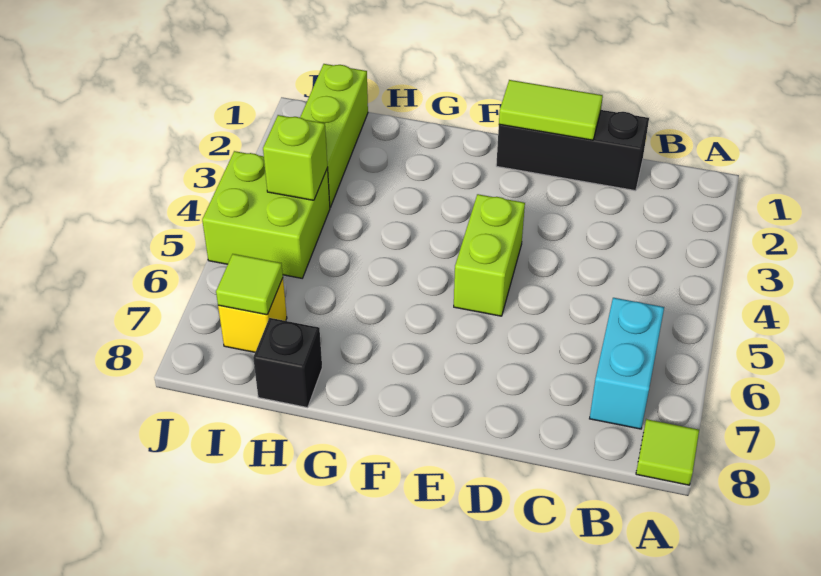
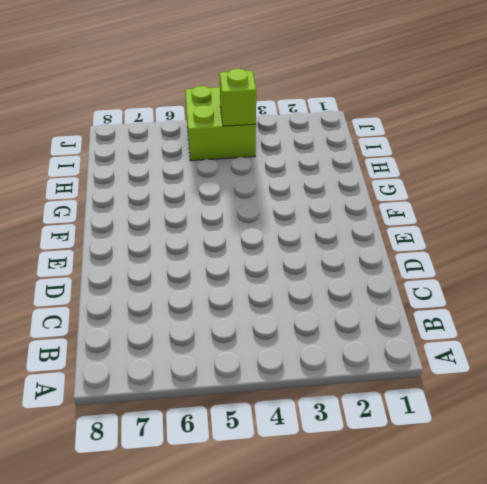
none -> lime 1x1 tile [636,419,699,485]
none -> cyan 1x2 brick [590,298,664,429]

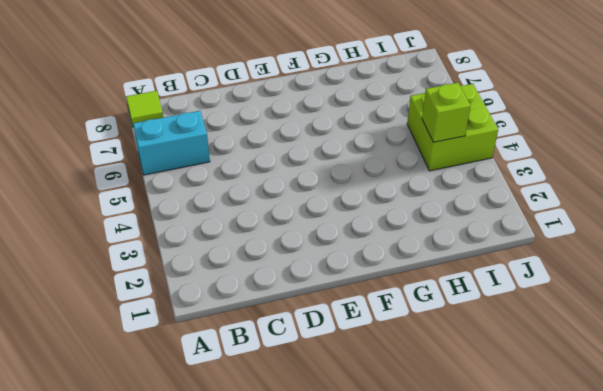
cyan 1x2 brick [133,111,210,175] -> cyan 1x2 brick turned to [590,298,664,429]
none -> black 1x3 brick [496,110,649,191]
none -> lime 1x2 brick [454,194,525,316]

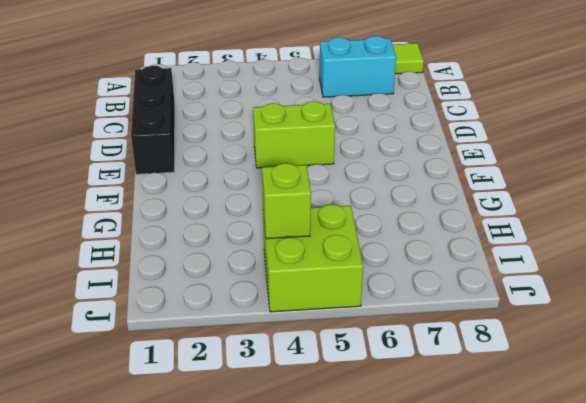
none -> black 1x1 brick [253,318,322,408]
none -> lime 1x3 brick [300,64,368,207]

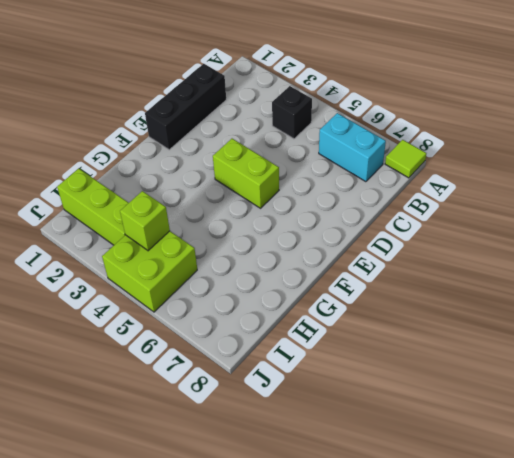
black 1x1 brick [272,86,312,139] -> black 1x1 brick moved to [253,318,322,408]
none -> yellow 1x1 brick [218,278,287,352]
none -> lime 1x2 tile [499,80,603,140]

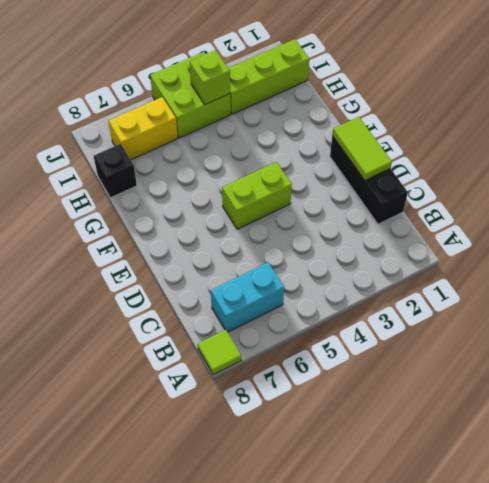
yellow 1x2 brick [109,97,178,160] -> yellow 1x1 brick [218,278,287,352]
none -> lime 1x1 tile [216,254,283,315]

